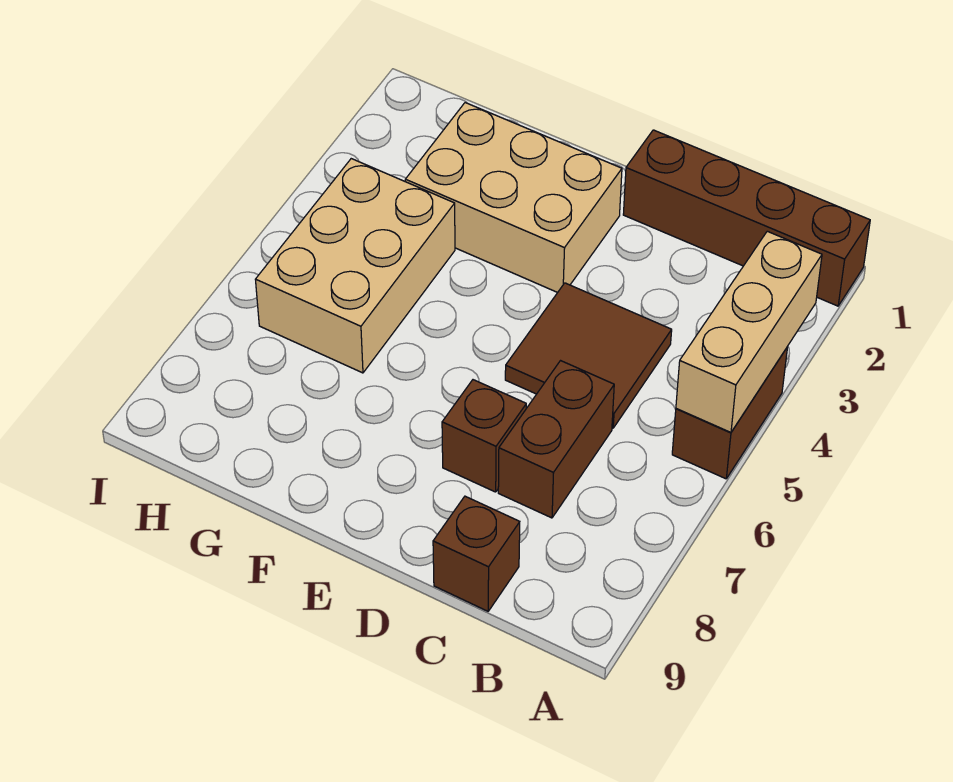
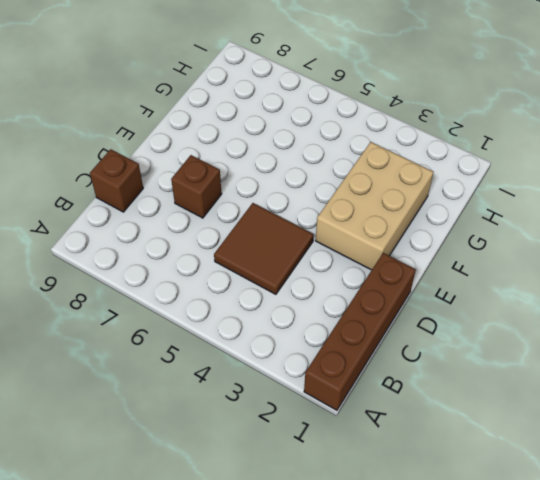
none -> brown 1x2 brick [672,347,788,479]
none -> brown 1x2 brick [498,361,614,518]

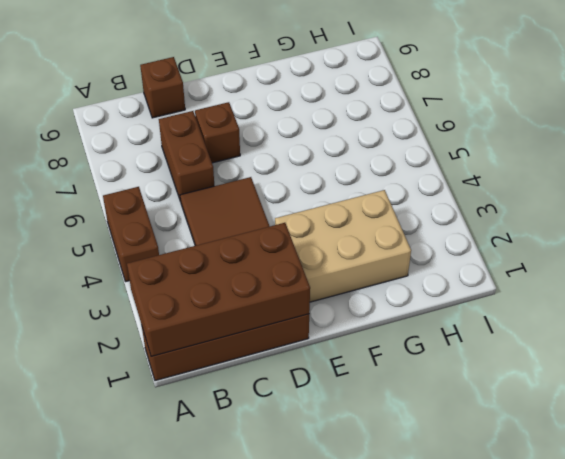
brown 2x4 brick [127,223,310,357] -> none
none -> tan 2x3 brick [255,159,455,373]
none -> tan 1x3 brick [676,231,822,432]

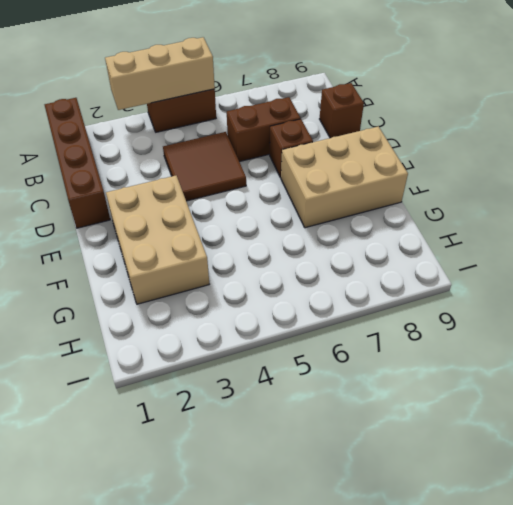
tan 2x3 brick [281,126,408,228] -> tan 2x3 brick moved to [255,159,455,373]

